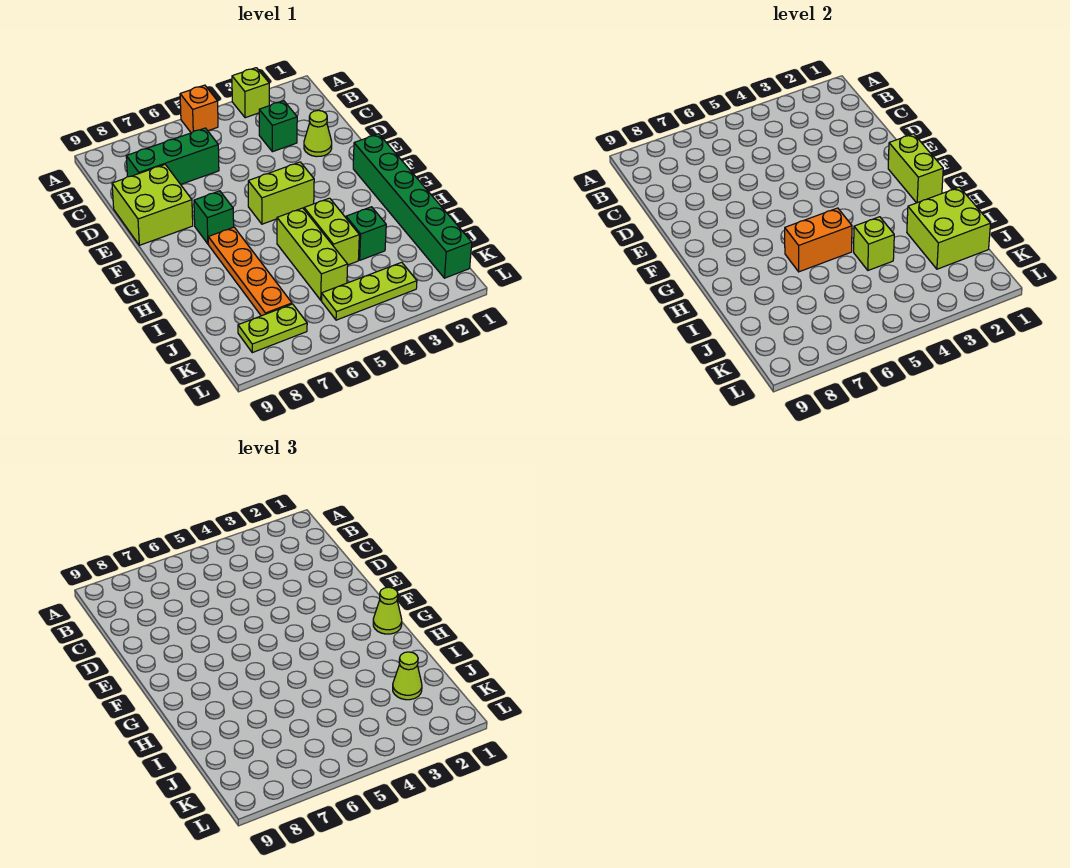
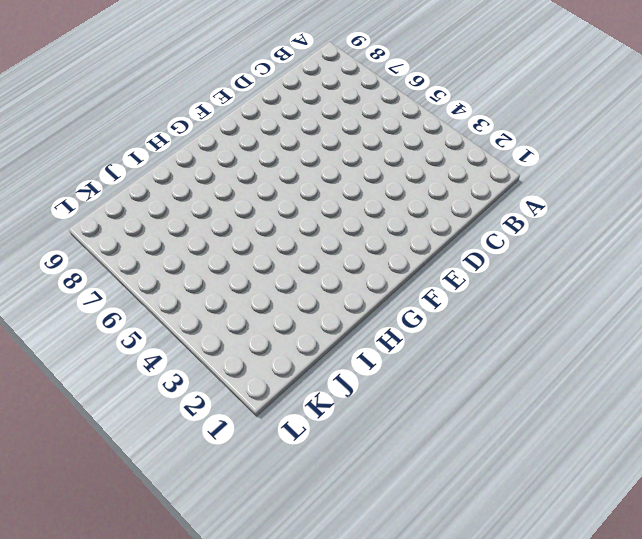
none -> lime 1x1 brick [232,68,269,118]
none -> orange 1x1 brick [180,85,218,133]
none -> green 1x1 brick [259,101,297,152]

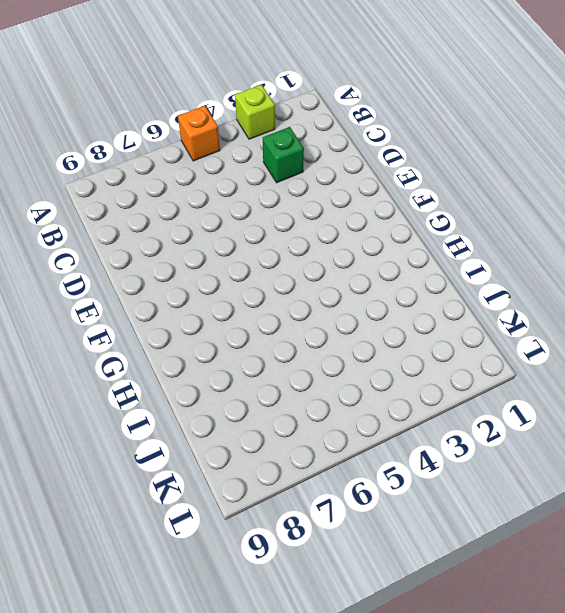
none -> green 1x3 brick [126,128,219,184]
none -> lime 1x1 cone [304,110,332,157]
none -> lime 2x2 brick [112,165,193,245]

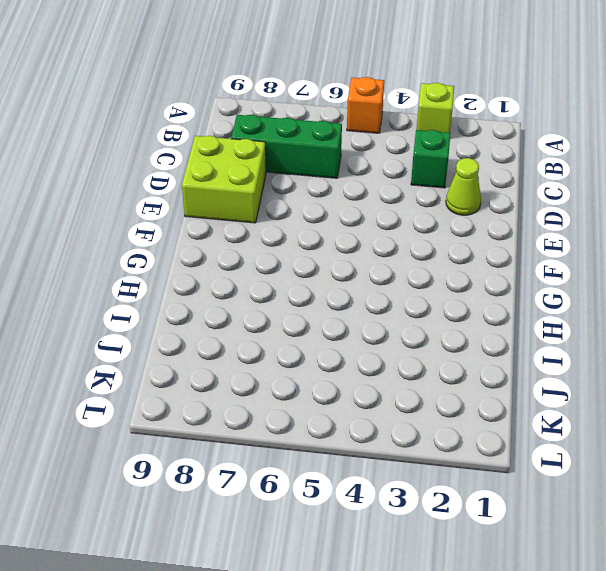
none -> green 1x6 brick [353,134,472,278]
none -> lime 1x2 brick [248,162,314,224]
none -> green 1x1 brick [194,191,234,244]

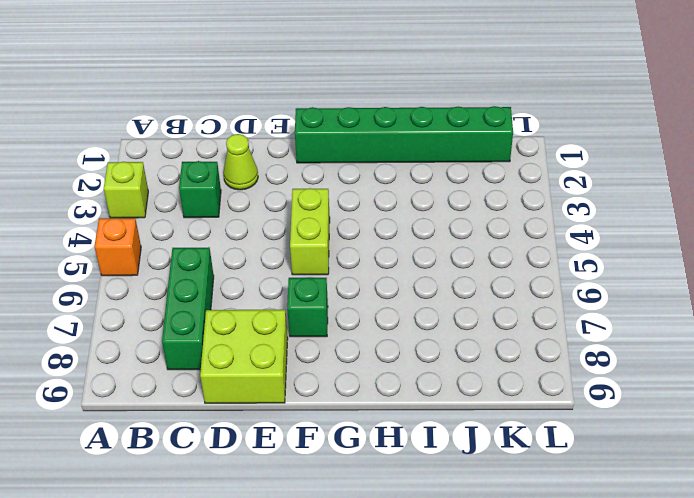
none -> orange 1x4 plate [208,227,292,316]
none -> lime 1x2 brick [304,198,359,265]
none -> lime 1x3 brick [277,208,348,300]

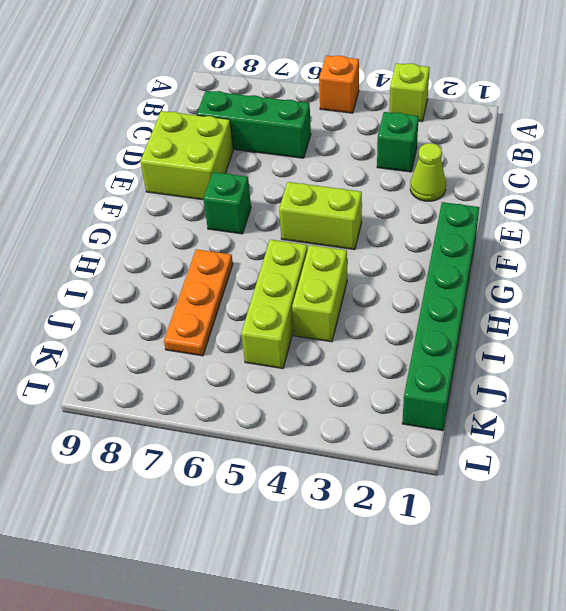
orange 1x3 plate [164,249,233,356] -> orange 1x4 plate [208,227,292,316]
none -> green 1x1 brick [346,207,386,260]
none -> lime 1x3 plate [321,262,417,320]
none -> lime 1x2 plate [238,304,307,353]

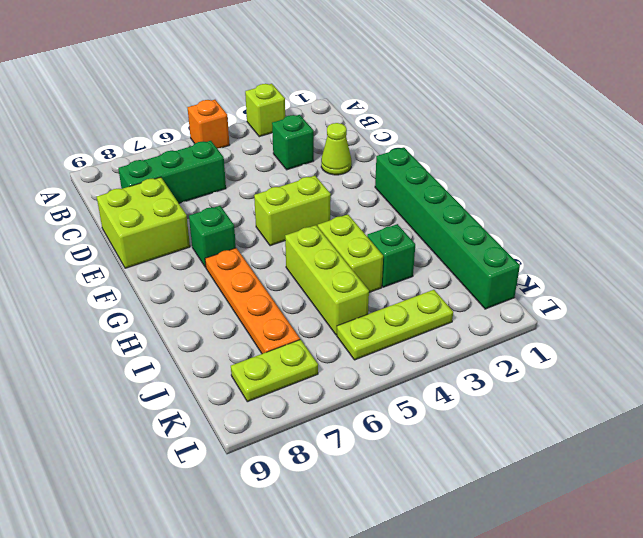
none -> lime 1x2 brick [888,134,943,203]
none -> orange 1x2 brick [785,208,852,272]
none -> lime 2x2 brick [907,187,990,269]

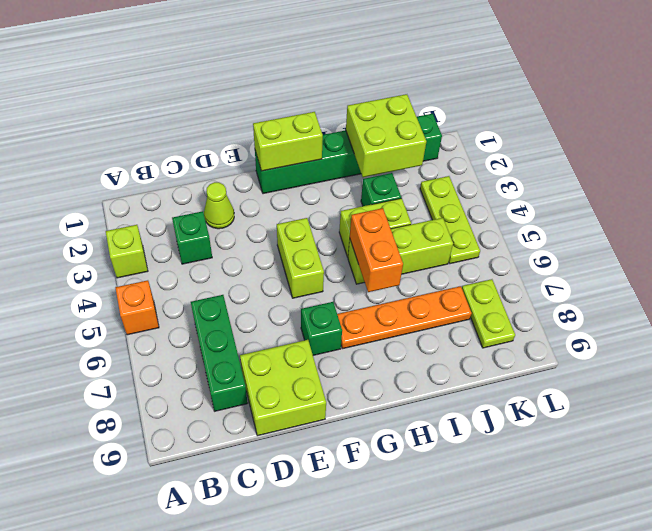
none -> lime 1x1 brick [854,217,894,270]
none -> lime 1x1 cone [373,587,402,634]
none -> lime 1x1 cone [393,652,422,700]

